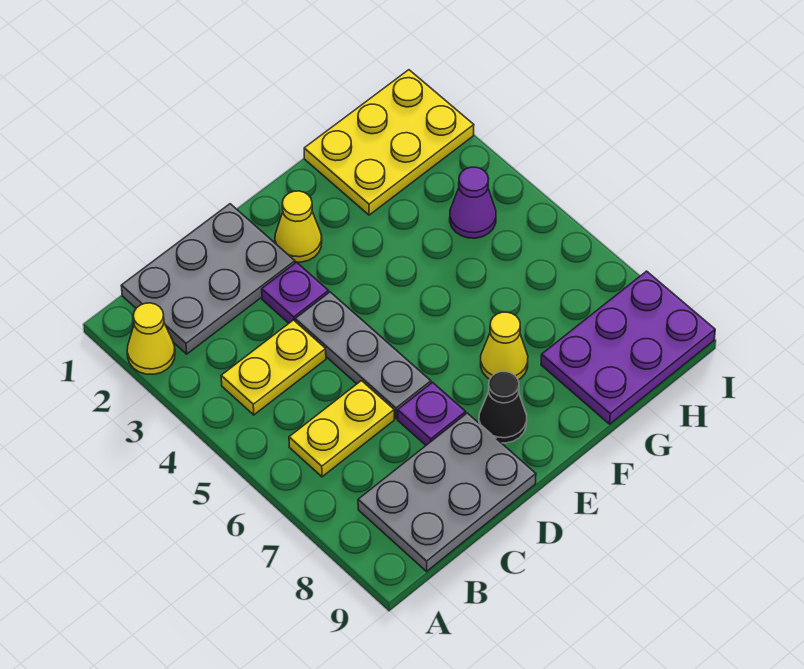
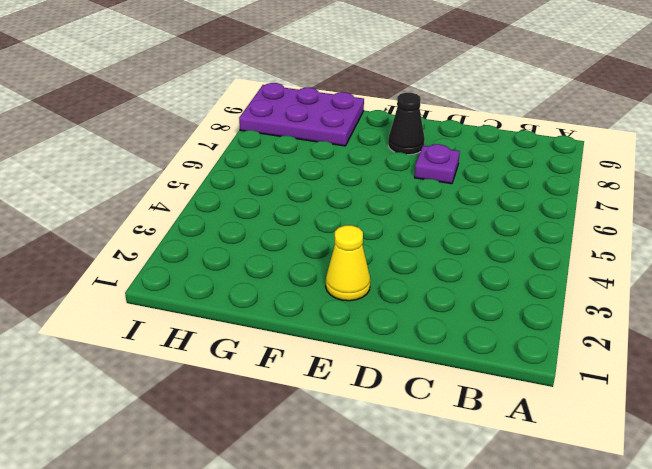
none -> yellow 1x1 cone [127,303,175,374]
none -> grey 2x3 plate [121,204,295,354]
none -> yellow 1x2 plate [221,320,326,415]

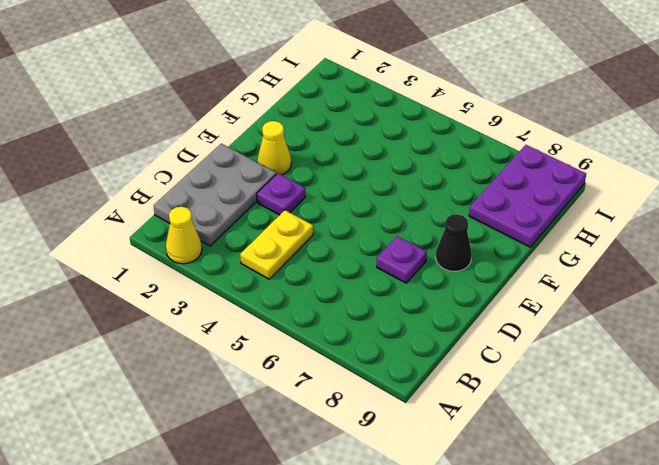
none -> yellow 1x2 plate [289,381,394,477]
none -> grey 2x3 plate [358,413,536,571]
none -> grey 1x3 plate [295,292,431,419]

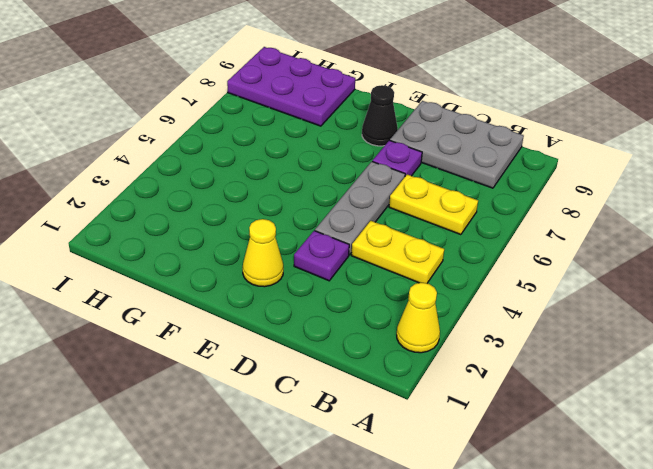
none -> grey 2x3 plate [121,204,295,354]
none -> yellow 1x1 cone [481,312,528,380]
none -> yellow 2x3 plate [304,70,474,215]

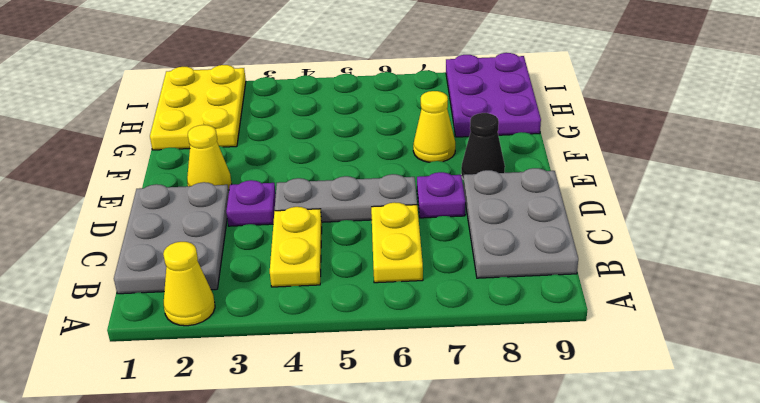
none -> purple 1x1 cone [450,167,496,238]

